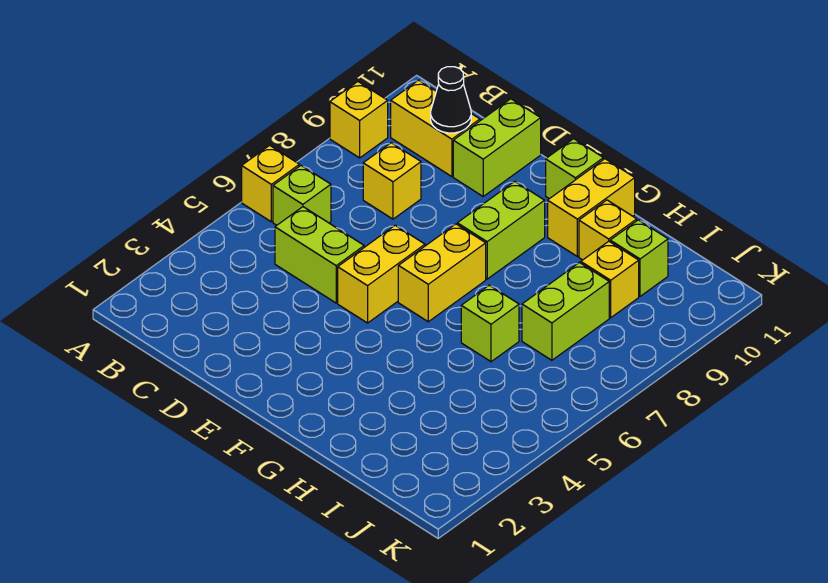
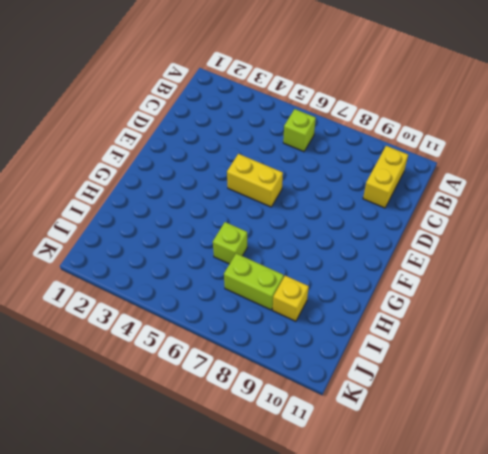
none -> yellow 1x1 brick [242,145,299,222]
none -> yellow 1x1 brick [330,82,388,158]
none -> lime 1x2 brick [275,207,364,303]

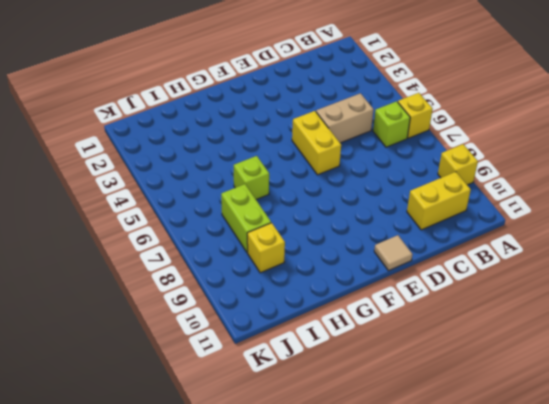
tan 1x2 brick [316,93,374,143] -> lime 1x2 brick [275,207,364,303]
tan 1x1 tile [374,235,413,271] -> none
none -> yellow 1x1 brick [363,143,421,219]
none -> lime 1x2 brick [453,99,541,196]
none -> yellow 1x2 brick [398,224,486,322]

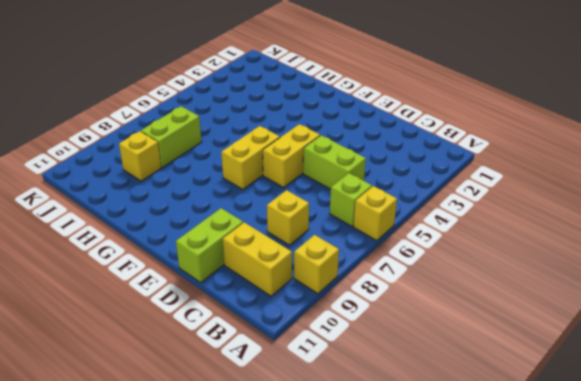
none -> lime 1x2 brick [457,181,545,279]
none -> lime 1x1 brick [546,139,603,199]
none -> yellow 1x2 brick [548,159,635,256]

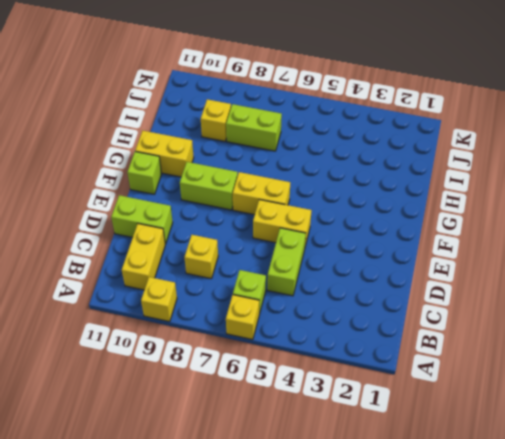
none -> lime 1x1 brick [461,285,519,362]
none -> yellow 1x1 brick [579,200,637,260]
none -> lime 1x1 brick [610,220,668,296]

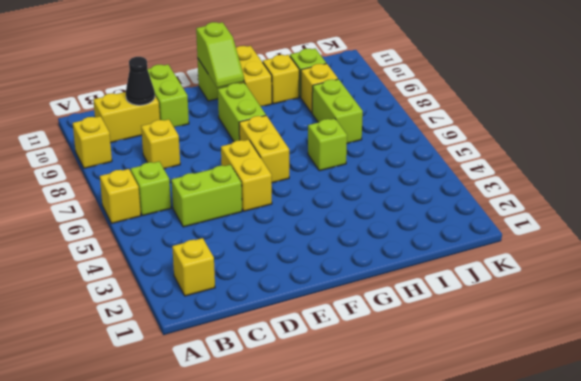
yellow 1x1 brick [172,238,215,296] -> none
lime 1x2 slope [196,22,244,88] -> none

